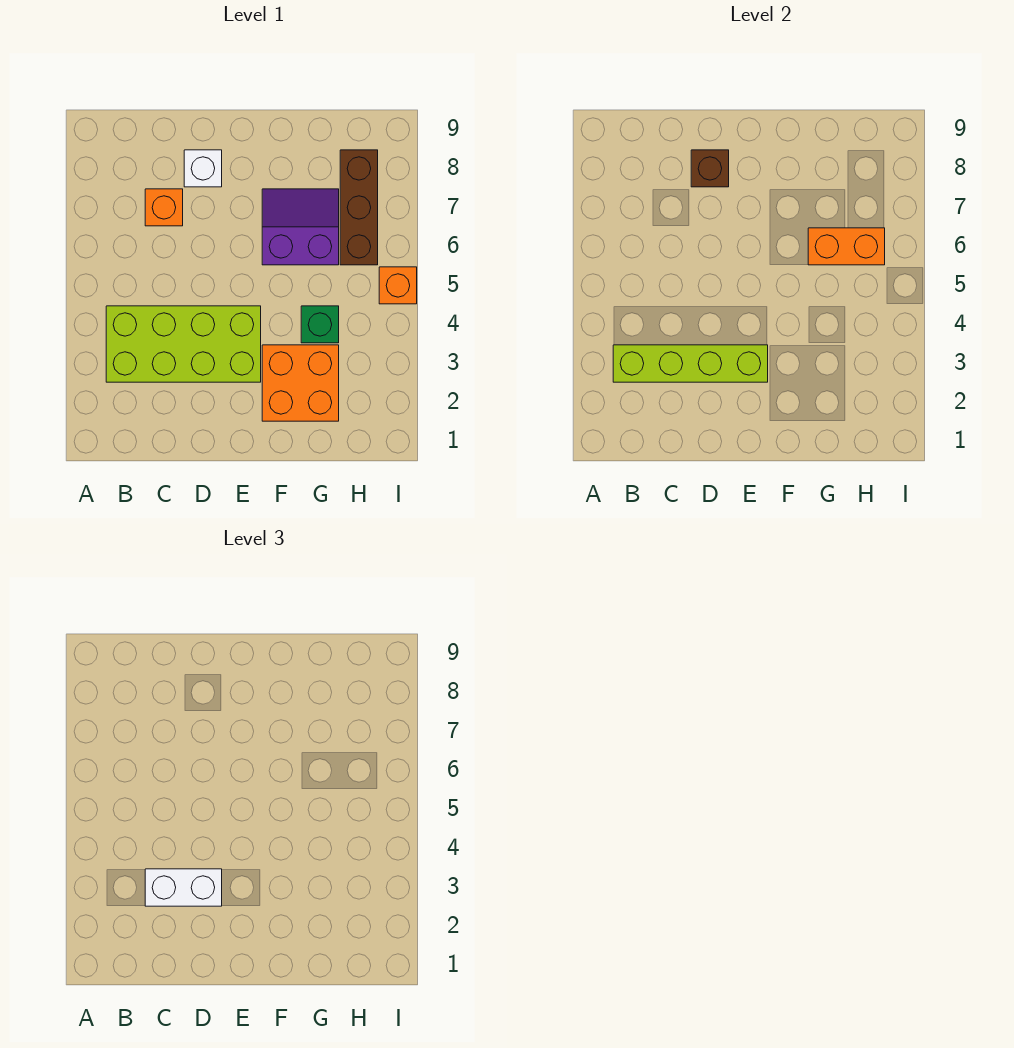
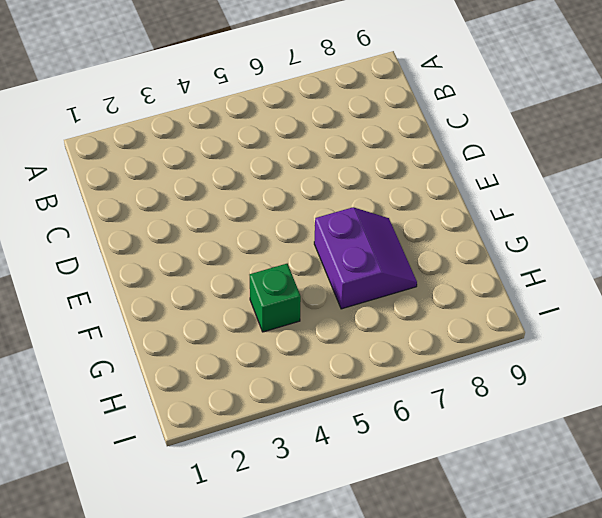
none -> lime 2x4 brick [106,306,261,382]
none -> orange 1x1 brick [145,189,183,226]
none -> white 1x1 brick [184,150,222,187]

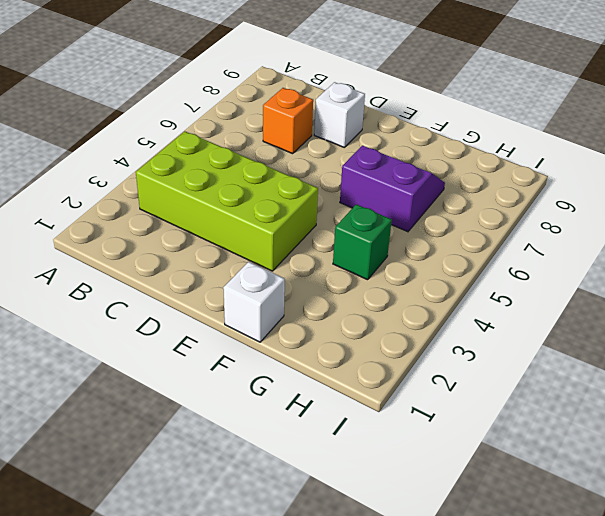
white 1x1 brick [223,262,285,342] -> none
none -> orange 2x2 brick [262,345,339,421]
none -> brown 1x3 brick [340,150,378,265]
none -> orange 1x1 brick [379,267,417,304]

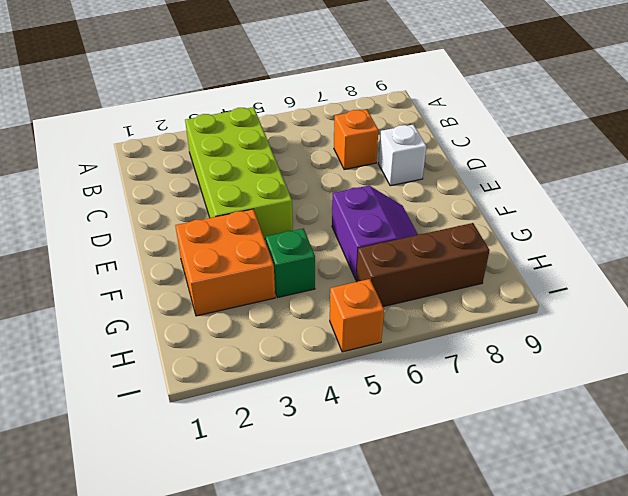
none -> lime 1x4 brick [613,345,768,382]
none -> brown 1x1 brick [691,150,729,187]
none -> orange 1x2 brick [808,228,885,265]

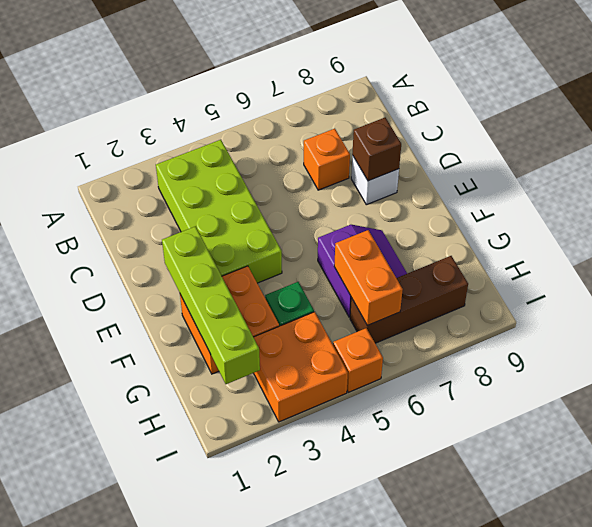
lime 1x4 brick [162,226,260,384] -> lime 1x4 brick moved to [613,345,768,382]
orange 2x2 brick [254,312,348,422] -> none
none -> white 1x2 brick [145,869,222,906]

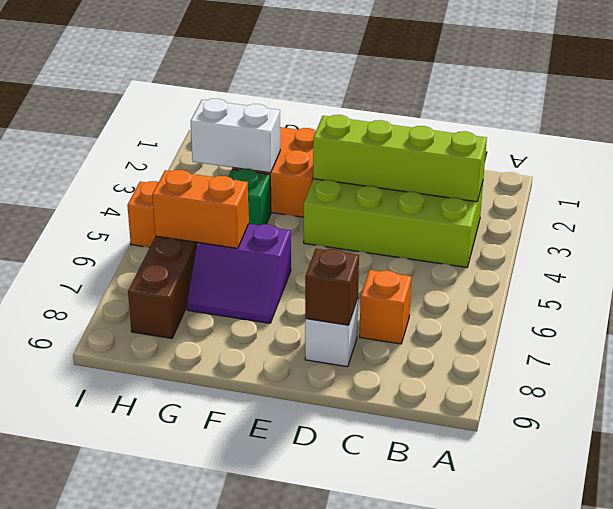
white 1x2 brick [191,99,280,173] -> white 1x2 brick moved to [145,869,222,906]

